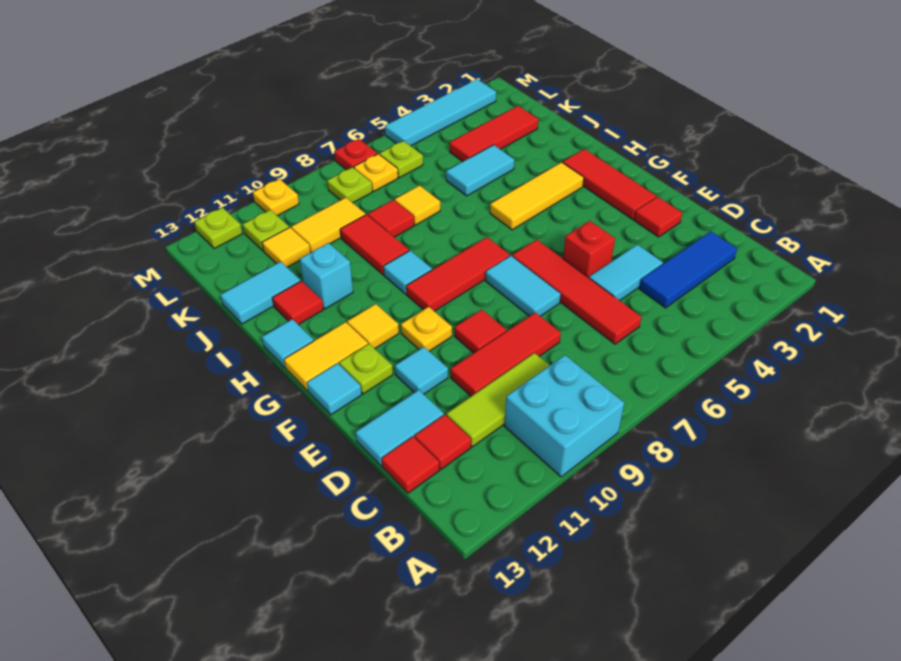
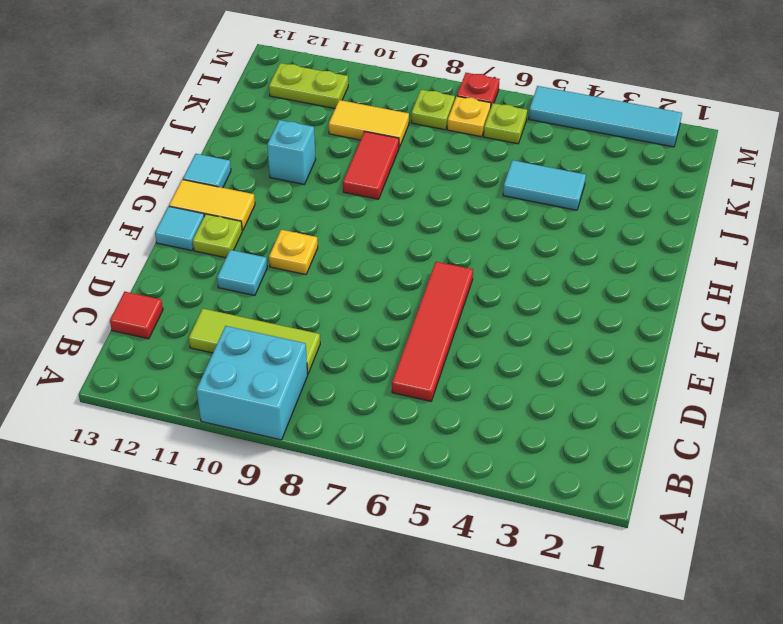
lime 1x2 plate [269,63,348,109] -> lime 1x1 plate [243,210,289,251]
none -> blue 1x3 tile [639,231,737,308]
none -> red 1x1 tile [415,415,471,469]
none -> cyan 1x2 tile [589,245,663,301]
none -> red 1x3 tile [451,312,561,396]

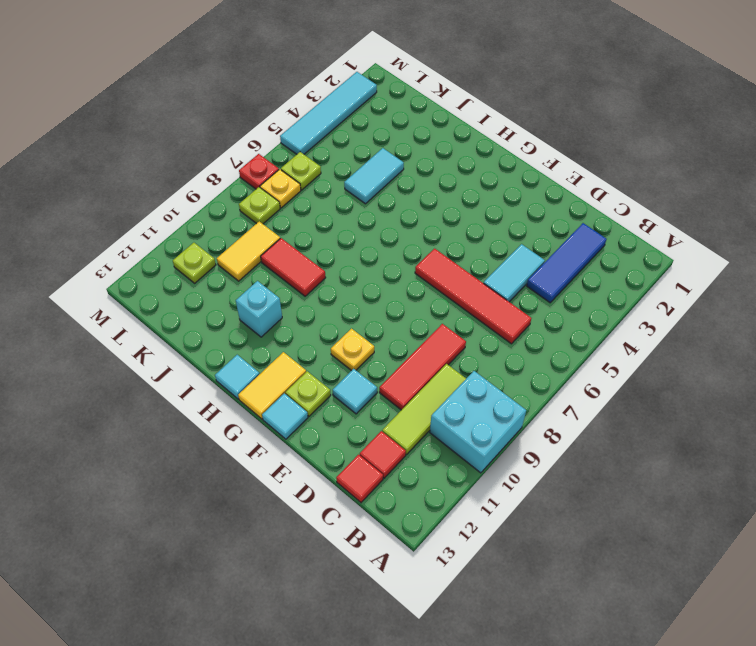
none -> cyan 1x2 tile [356,390,444,466]
none -> red 1x1 tile [634,197,682,237]
none -> red 1x1 brick [563,221,615,278]
none -> cyan 1x2 tile [485,256,561,316]

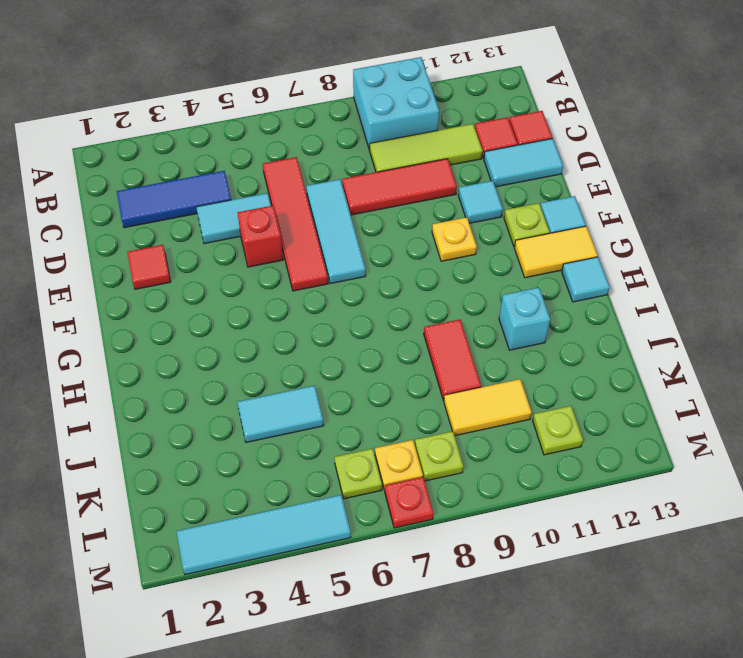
cyan 1x3 tile [306,179,366,284] -> cyan 1x2 tile [485,256,561,316]
none -> red 1x1 tile [455,310,506,353]
none -> red 1x3 tile [563,149,656,219]
none -> red 1x3 tile [406,237,510,311]
none -> yellow 1x1 tile [347,304,399,349]

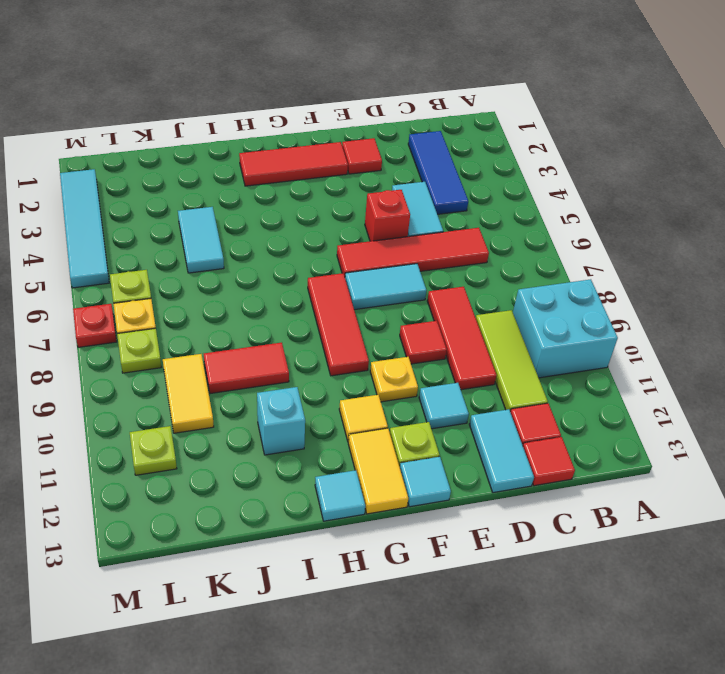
none -> yellow 1x3 tile [490,162,584,230]
none -> cyan 1x1 tile [383,251,432,294]
none -> red 1x1 tile [272,281,323,325]
none -> yellow 1x1 tile [395,186,440,225]

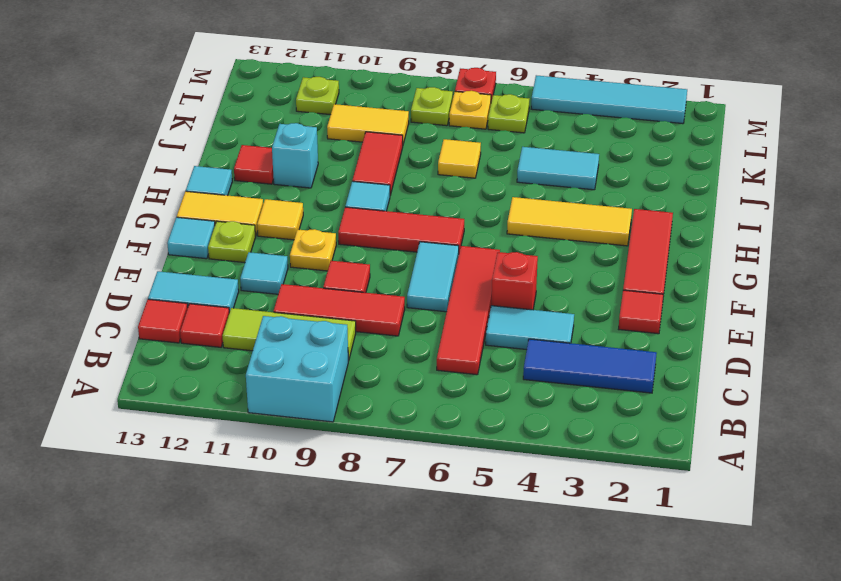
none -> red 1x1 tile [368,200,414,237]
none -> cyan 1x2 tile [221,262,301,324]
none -> red 1x3 tile [450,106,538,162]
none -> yellow 1x1 tile [262,227,310,267]

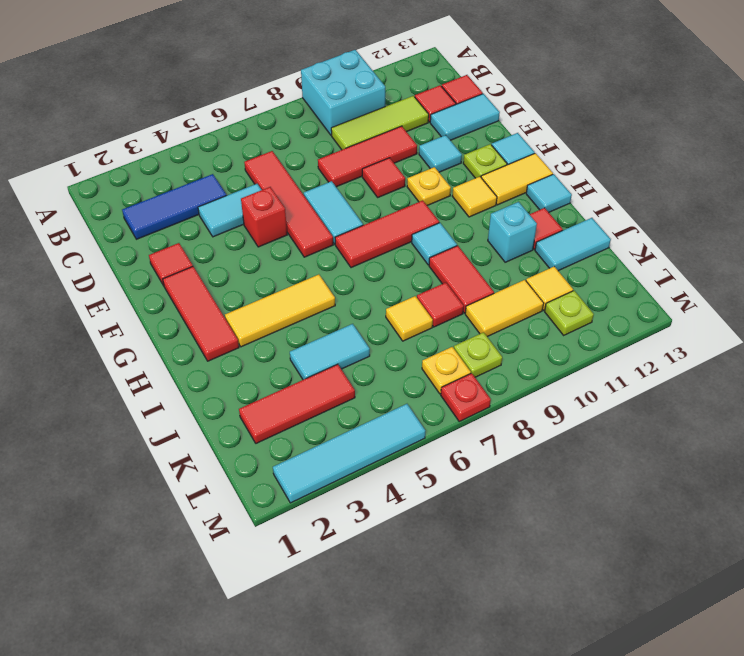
none -> lime 1x1 plate [380,141,423,178]
none -> yellow 1x1 plate [253,179,299,216]
none -> lime 1x1 plate [194,208,242,249]

